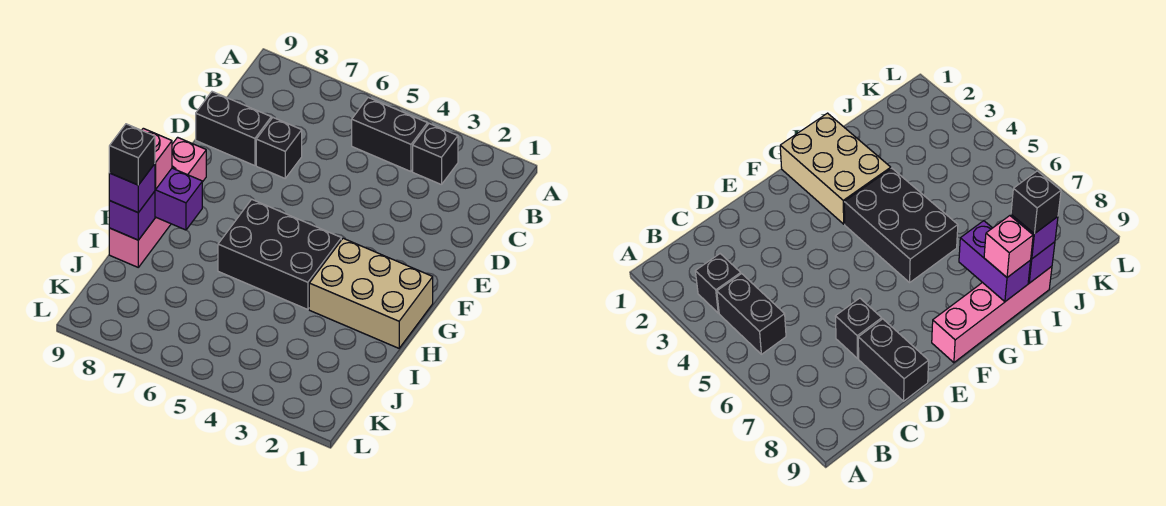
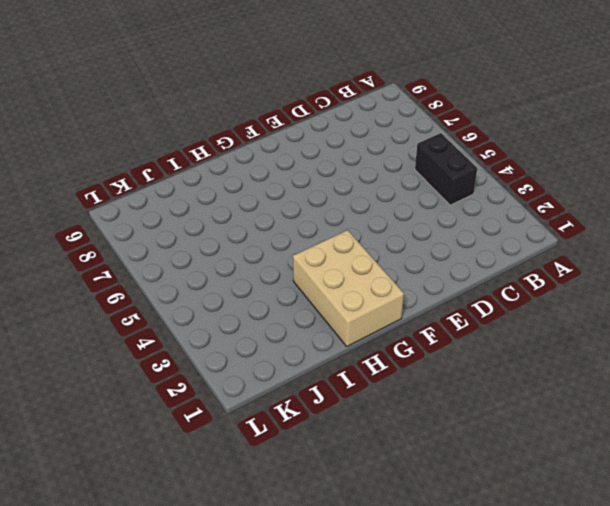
none -> black 1x1 brick [413,124,458,185]
none -> black 1x1 brick [256,118,302,178]
none -> black 1x2 brick [196,92,271,166]

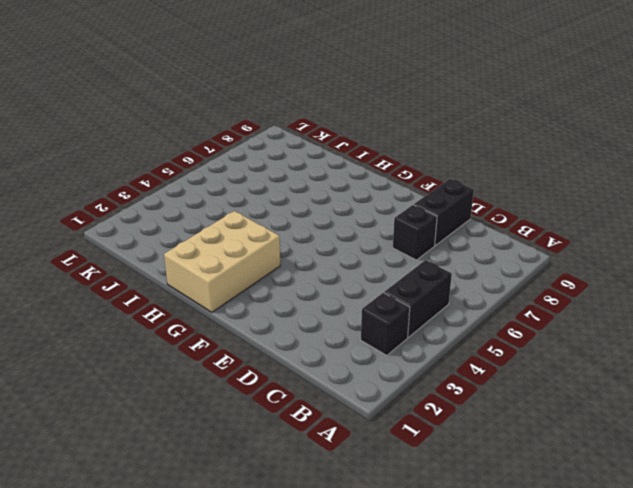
none -> pink 1x4 brick [109,137,206,267]
none -> black 2x3 brick [218,199,341,310]
none -> purple 1x2 brick [155,168,202,230]

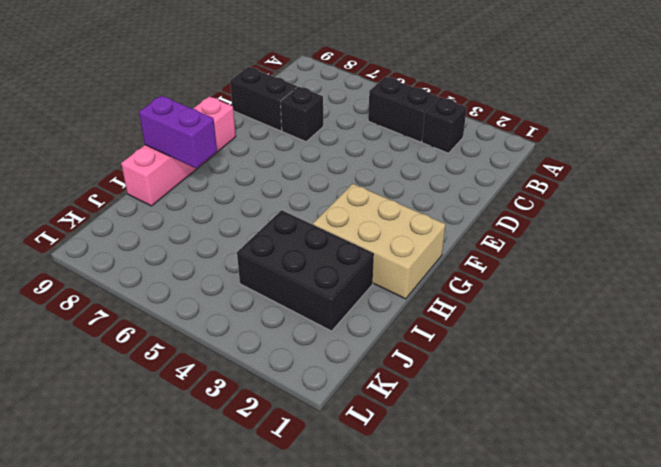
black 2x3 brick [237,210,374,331] -> black 2x3 brick moved to [218,199,341,310]
none -> purple 1x1 brick [109,191,155,240]
none -> pink 1x1 brick [142,128,172,189]
none -> purple 1x1 brick [109,164,155,213]

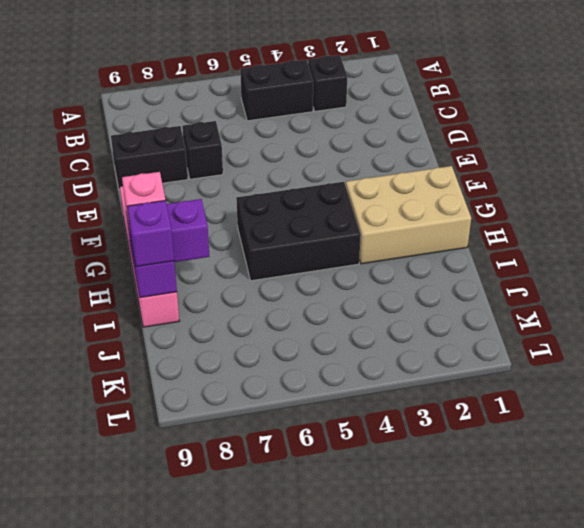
none -> black 1x1 brick [109,124,155,185]

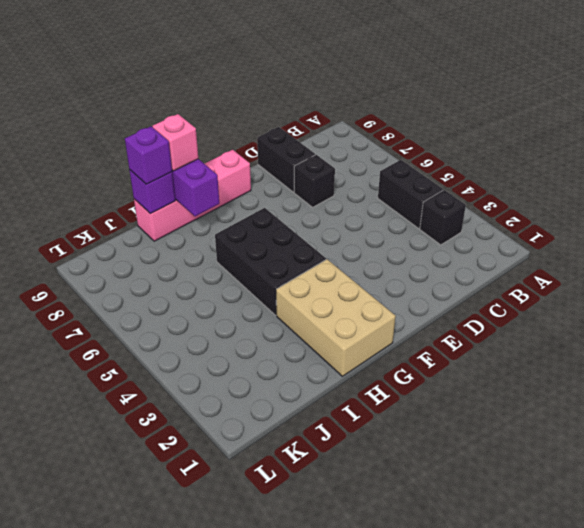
none -> black 1x1 brick [109,124,155,185]

